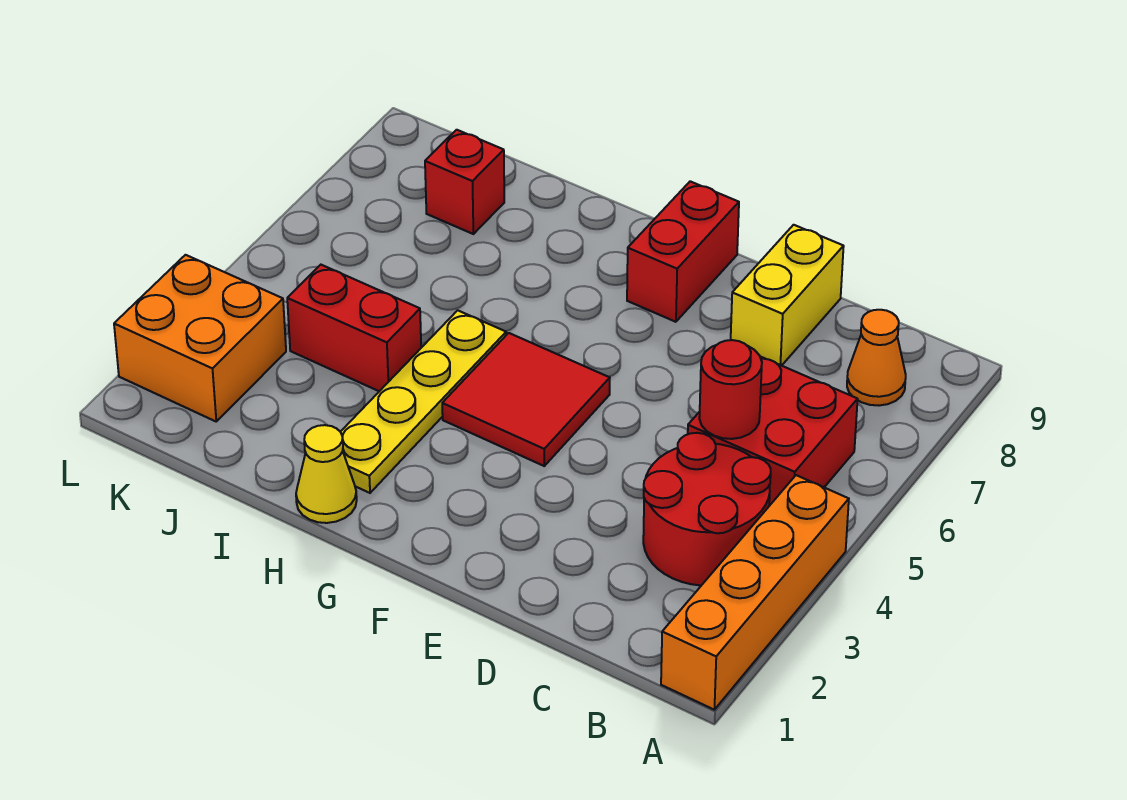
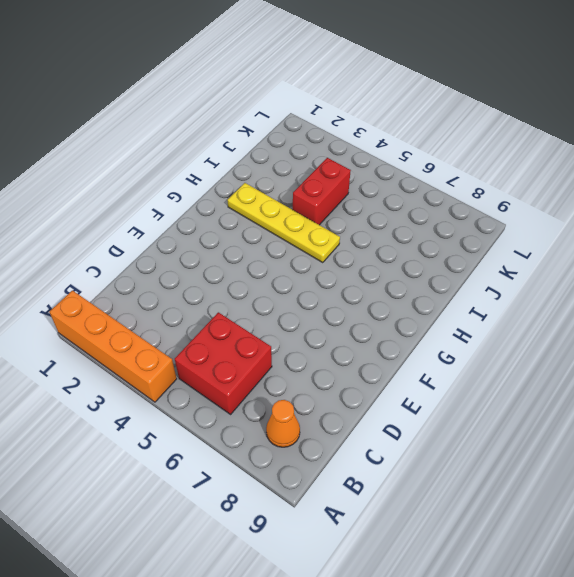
none -> red 2x2 round brick [643,433,771,585]
none -> yellow 1x2 brick [731,225,844,366]
none -> red 2x2 tile [442,333,610,466]

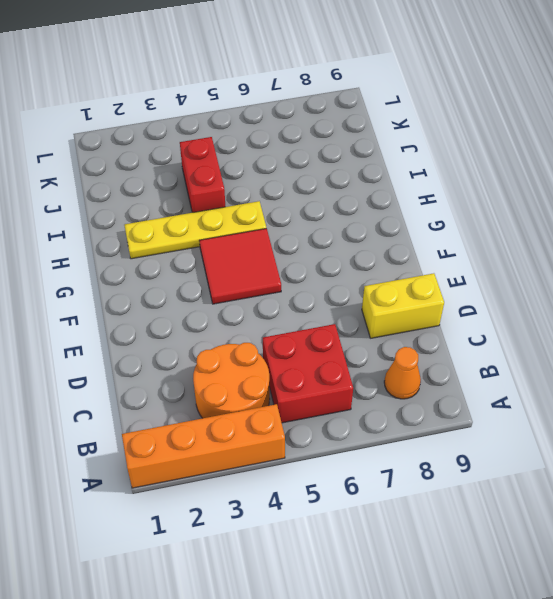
orange 2x2 round brick [193,343,270,418] -> red 2x2 round brick [643,433,771,585]
none -> red 1x2 brick [627,181,739,322]
none -> yellow 1x1 cone [296,425,357,523]
none -> red 1x1 brick [425,130,504,234]

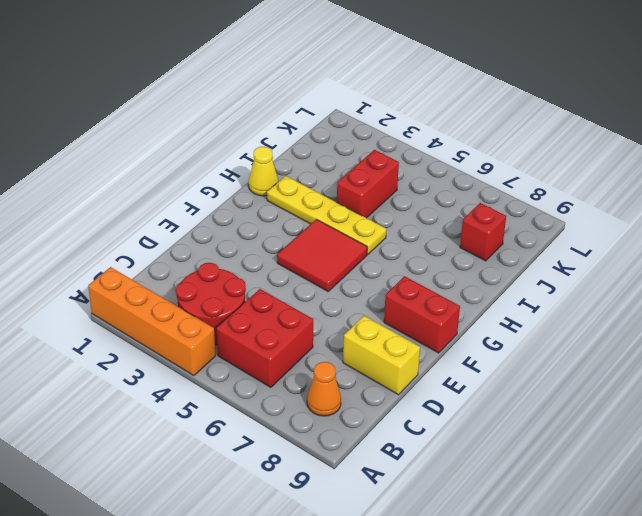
none -> orange 2x2 brick [114,255,286,421]
none -> red 1x1 round brick [699,340,762,439]

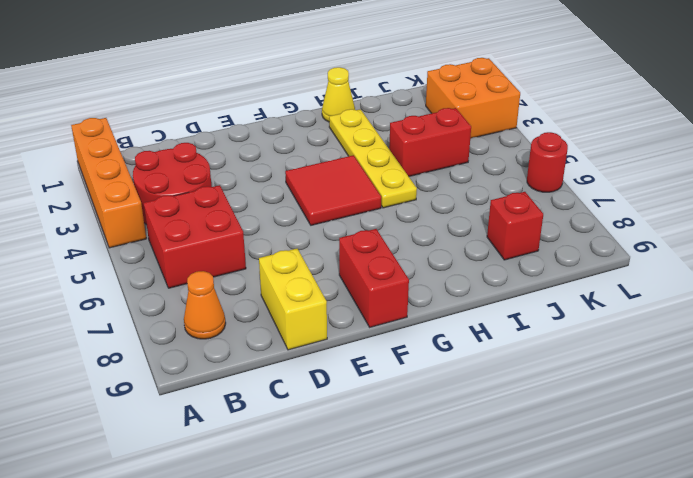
red 1x1 round brick [527,132,568,192] -> red 1x1 round brick moved to [699,340,762,439]

